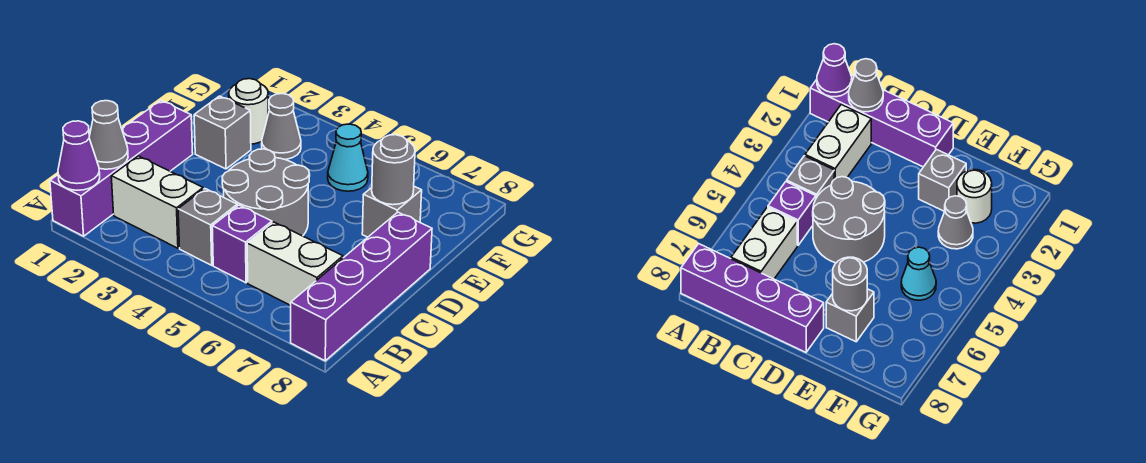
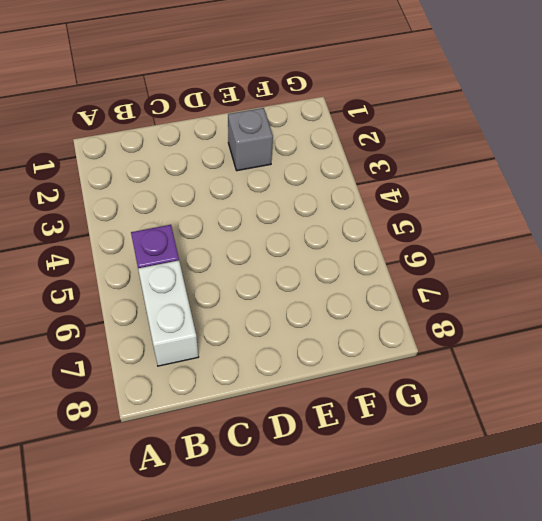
none -> purple 1x4 brick [50,100,193,236]
none -> purple 1x4 brick [291,212,432,361]
none -> white 1x2 brick [111,156,203,248]

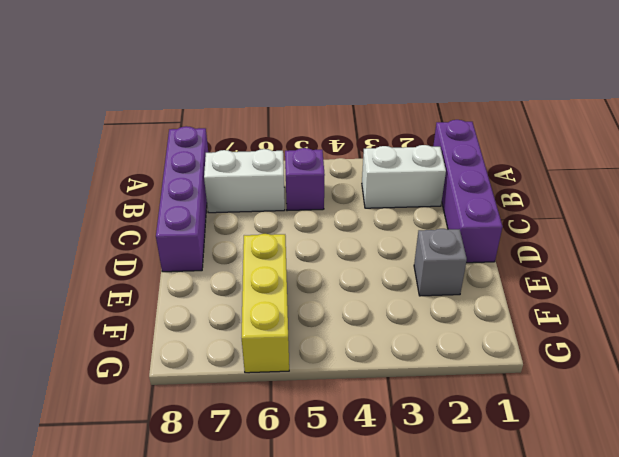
yellow 1x3 brick [242,234,289,373] -> none
none -> grey 1x1 brick [178,189,237,265]
none -> grey 2x2 round brick [222,149,310,236]
none -> grey 1x1 brick [362,186,422,237]

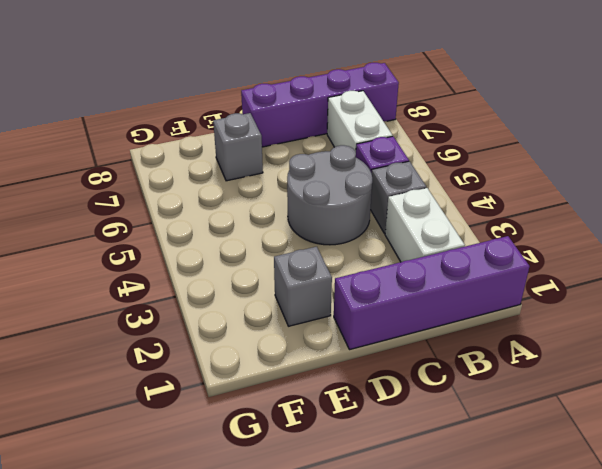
none -> white 1x1 round brick [229,79,268,144]
none -> grey 1x1 cone [262,94,301,159]
none -> cyan 1x1 cone [328,124,368,191]

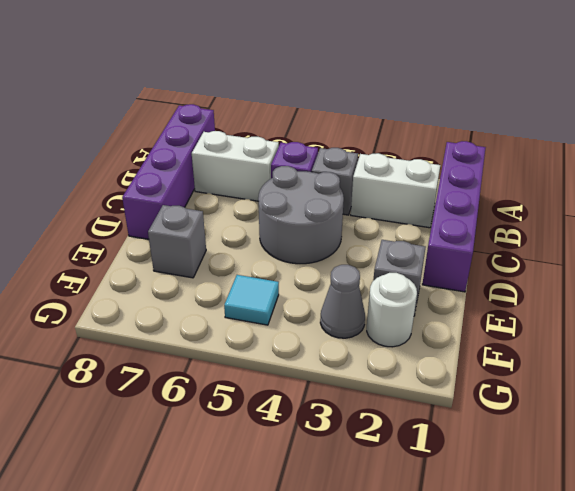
cyan 1x1 tile [224,275,279,325] -> cyan 1x1 cone [328,124,368,191]
none -> purple 1x1 cone [58,121,100,190]
none -> grey 1x1 cone [89,101,128,169]
none -> grey 1x1 round brick [372,135,415,205]

